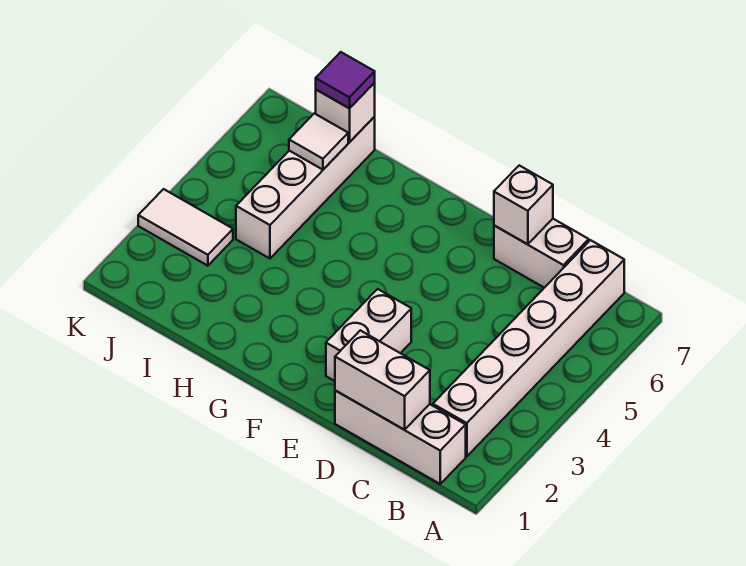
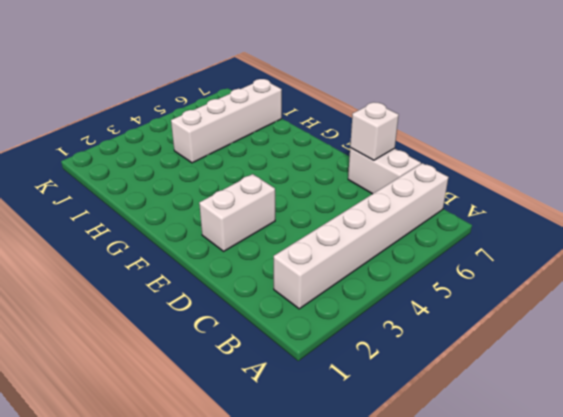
none -> white 1x3 brick [335,390,466,484]
none -> white 1x2 tile [138,189,233,266]

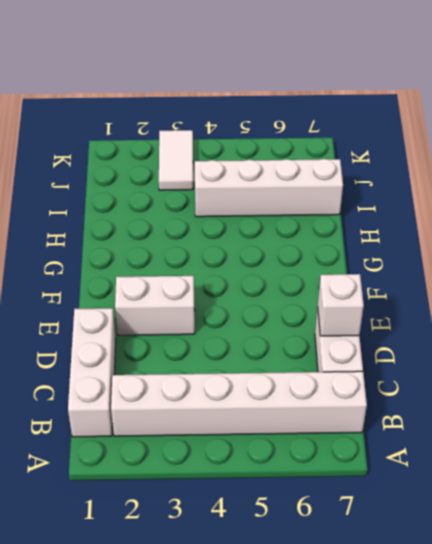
none -> white 1x2 brick [335,330,430,430]
none -> white 1x1 tile [289,113,348,170]

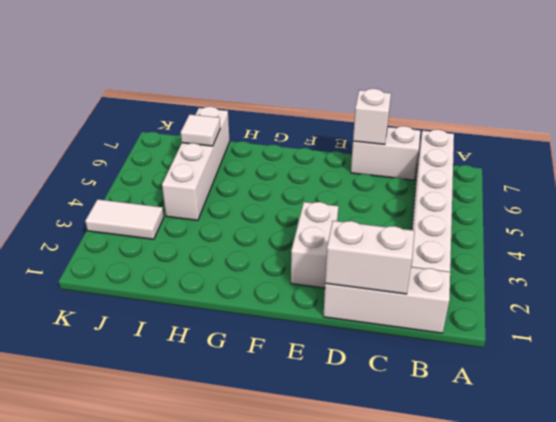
none -> white 1x1 brick [316,83,375,142]
none -> purple 1x1 tile [316,52,375,108]

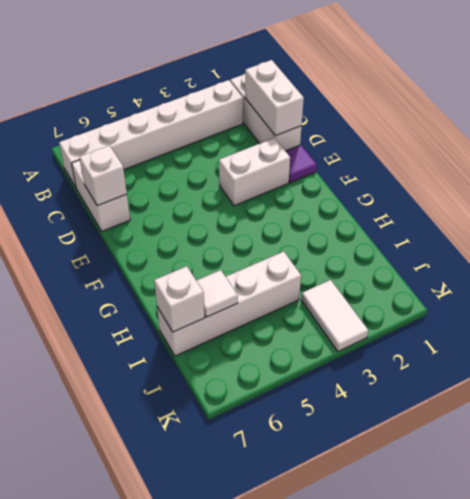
purple 1x1 tile [286,145,317,183] -> purple 1x1 tile moved to [316,52,375,108]

